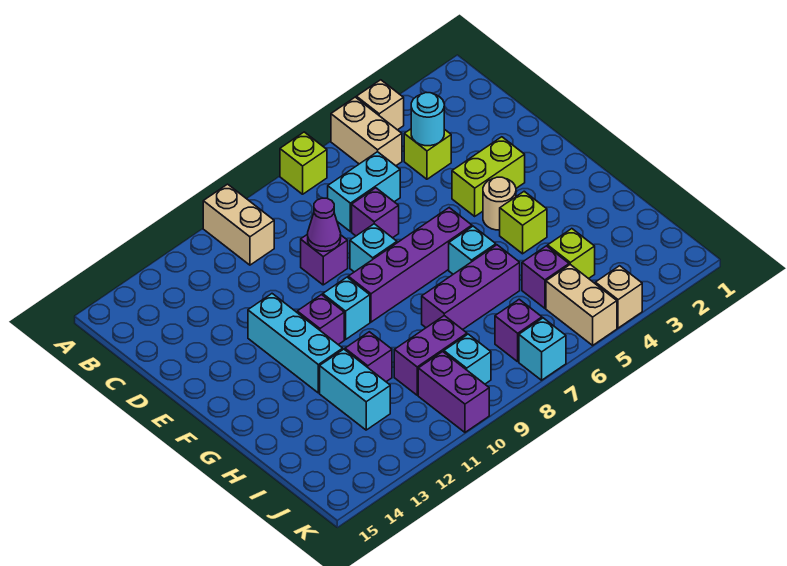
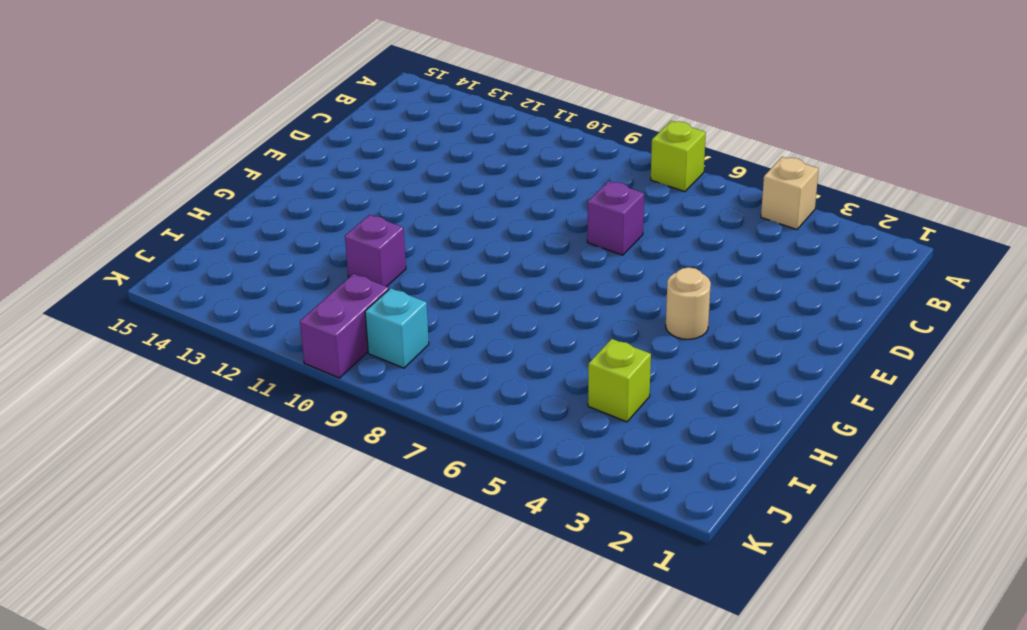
none -> tan 1x2 brick [331,97,402,166]
none -> tan 1x2 brick [203,184,274,265]
none -> lime 1x1 brick [404,129,451,179]
none -> cyan 1x2 brick [328,152,400,232]

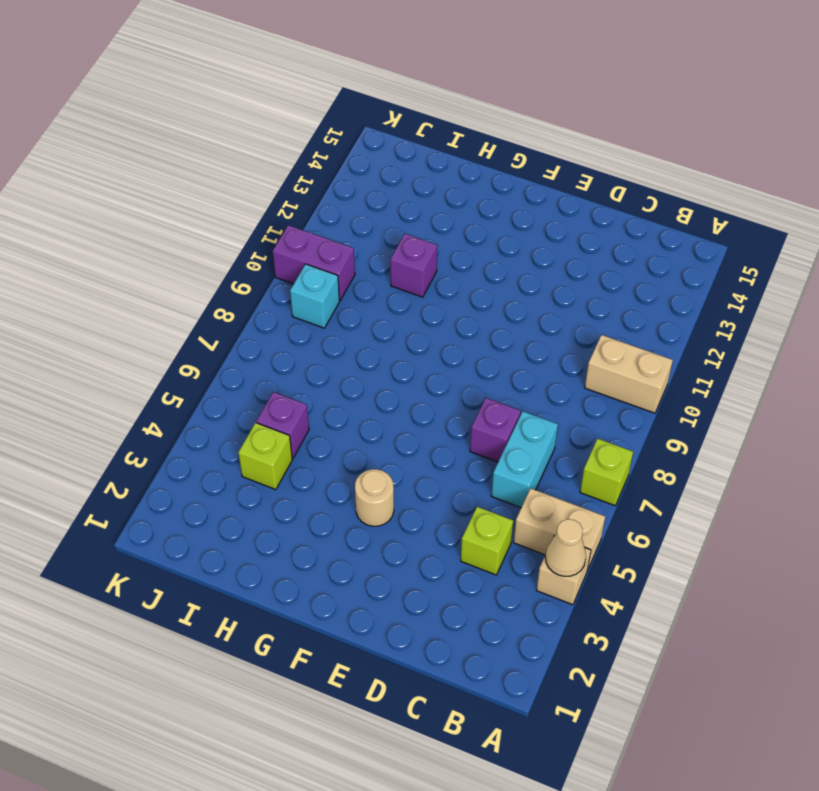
tan 1x1 cone [545,519,586,576] -> none
none -> purple 1x1 brick [301,234,348,285]
none -> lime 1x2 brick [452,137,525,216]
none -> cyan 1x1 brick [350,224,397,272]
none -> cyan 1x3 brick [248,294,343,393]

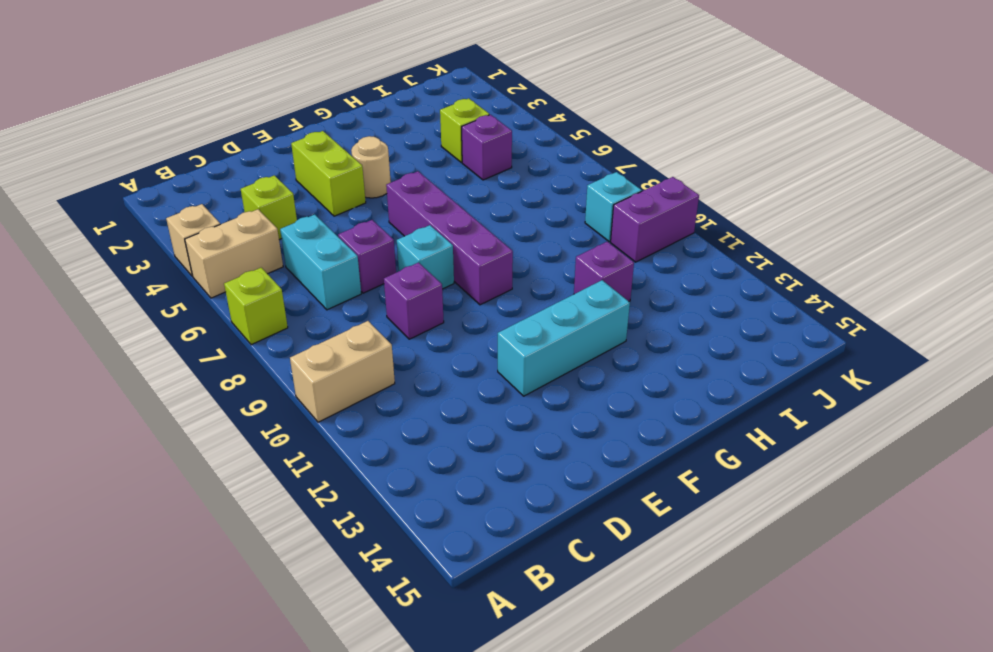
none -> cyan 1x1 brick [323,277,370,339]
none -> purple 1x1 brick [297,295,344,345]
none -> lime 1x1 brick [500,191,547,254]
none -> cyan 1x1 brick [449,226,496,274]

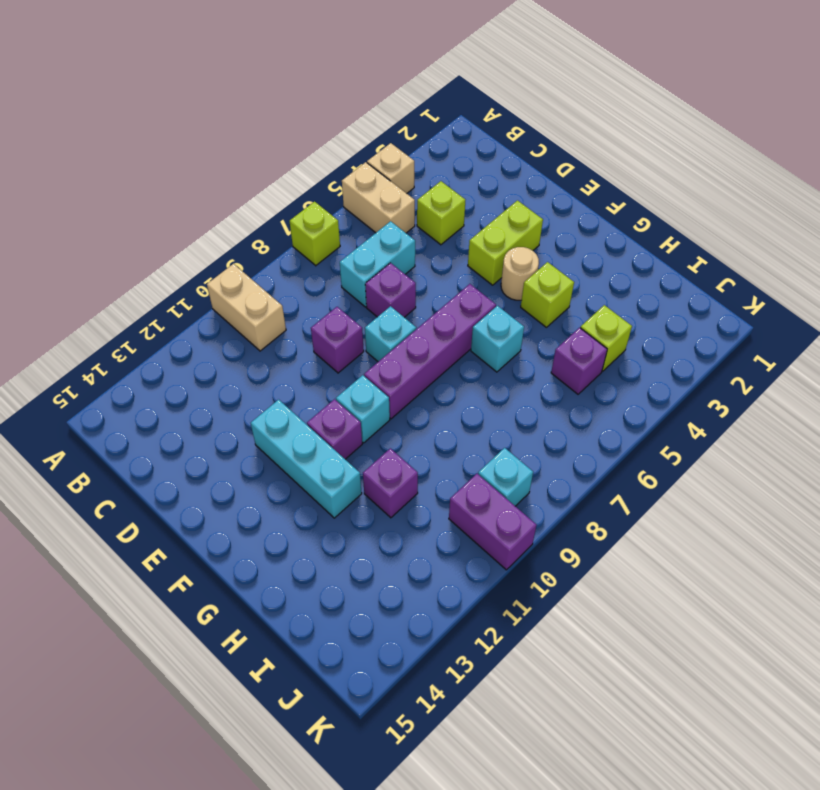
none -> purple 1x3 brick [422,245,520,330]
none -> cyan 1x2 brick [320,349,390,430]
none -> purple 1x2 brick [394,316,467,395]
none -> tan 1x2 brick [546,265,617,345]

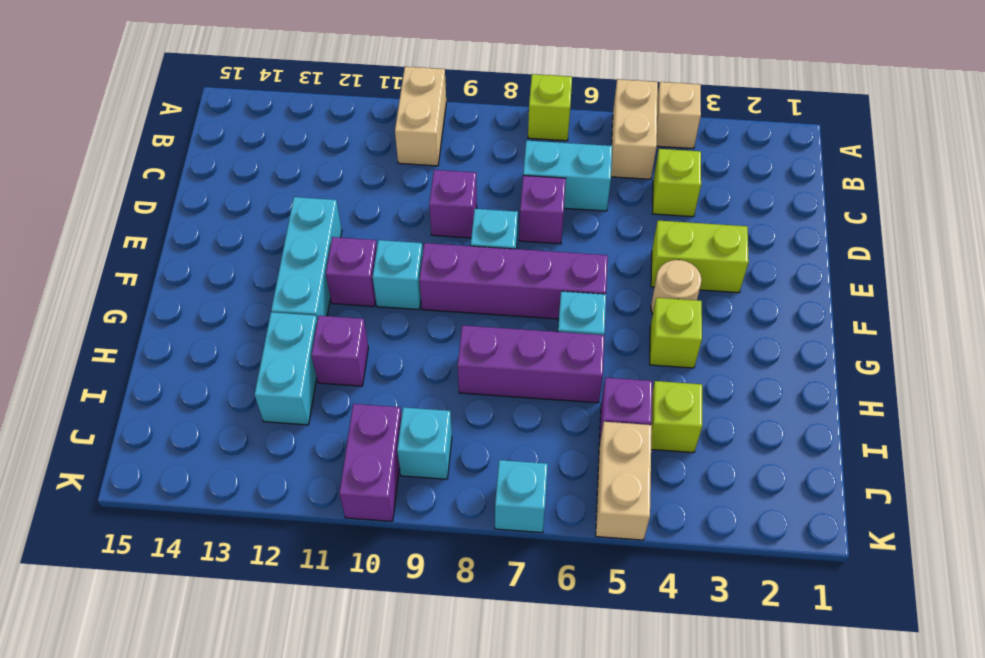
none -> purple 1x2 brick [394,316,467,395]
none -> purple 1x1 brick [495,299,542,362]
none -> tan 1x1 brick [595,266,642,328]
none -> cyan 1x1 round brick [411,93,444,146]

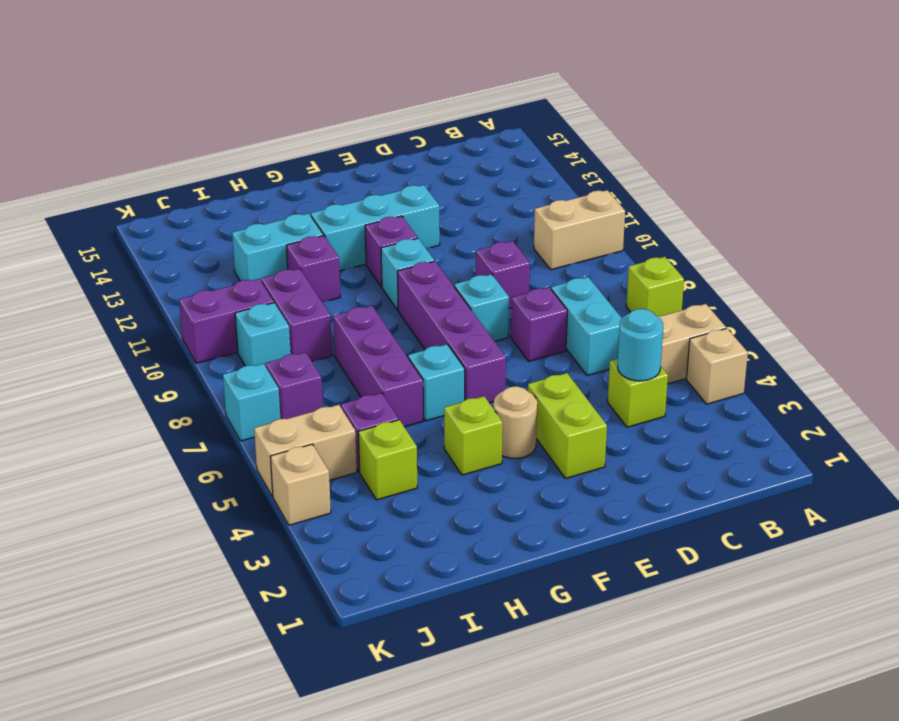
none -> purple 1x1 cone [308,198,341,251]

